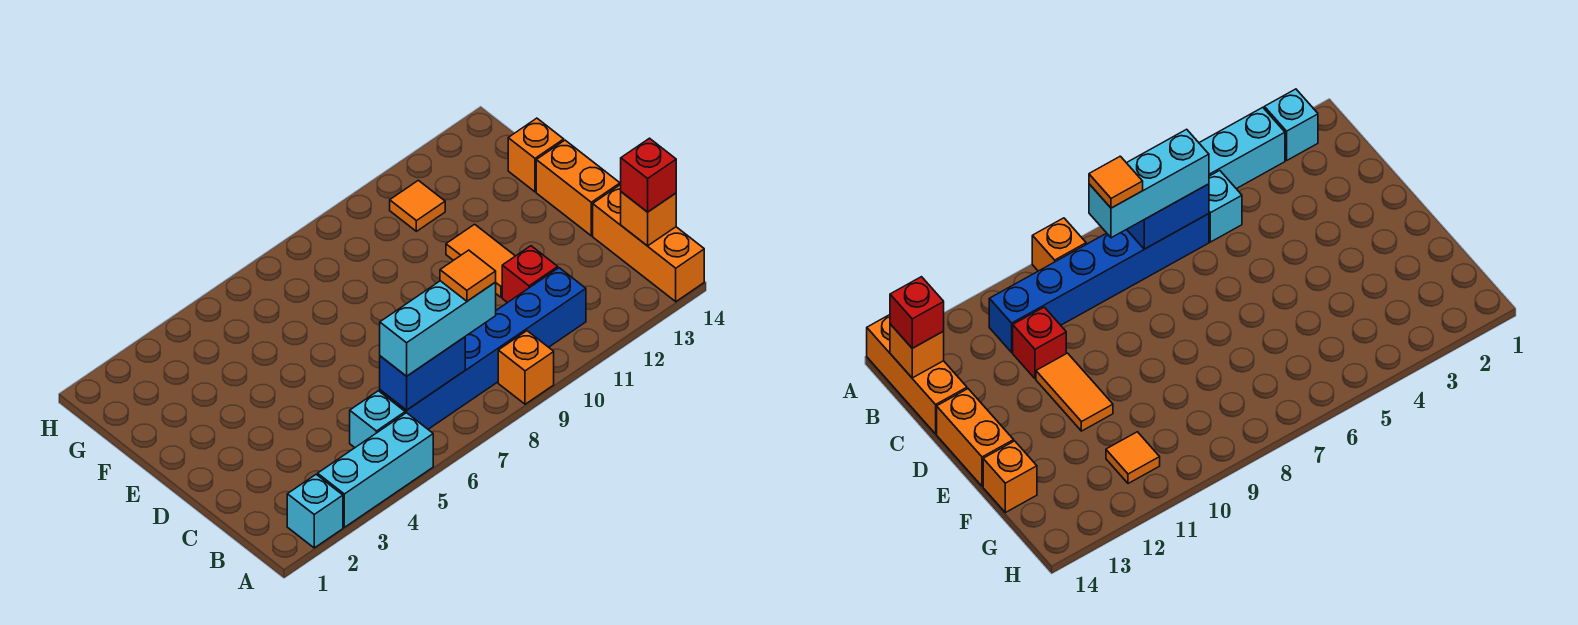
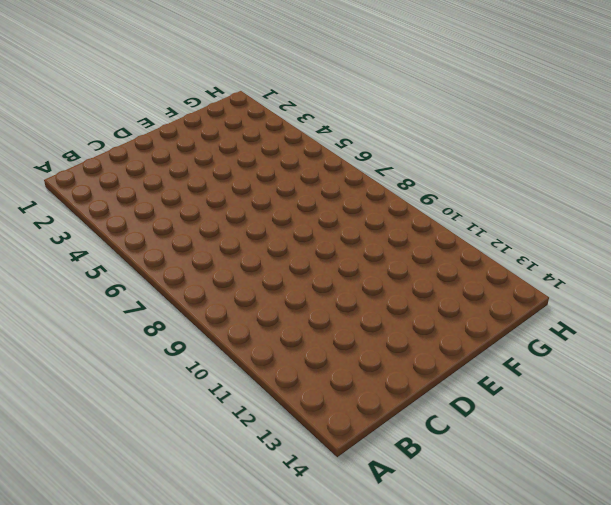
none -> cyan 1x1 brick [287,475,343,548]
none -> cyan 1x3 brick [318,413,433,527]
none -> orange 1x1 brick [498,331,554,404]

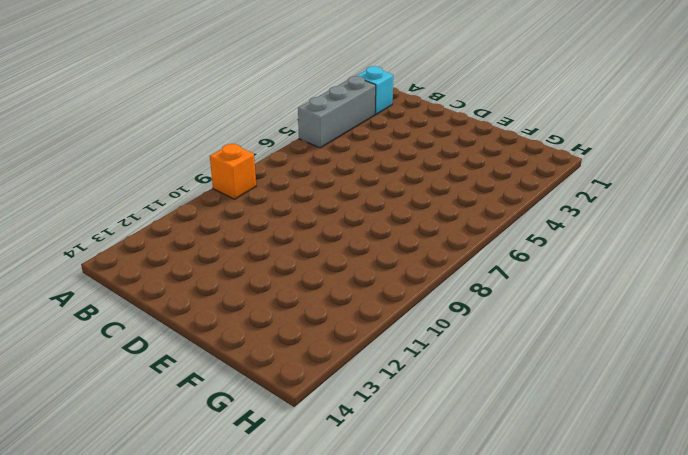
grey 1x3 brick [298,76,376,148] -> cyan 1x3 brick [318,413,433,527]
none -> orange 1x3 brick [593,185,704,302]
none -> cyan 1x1 brick [350,391,405,447]
none -> blue 1x6 brick [380,268,586,429]

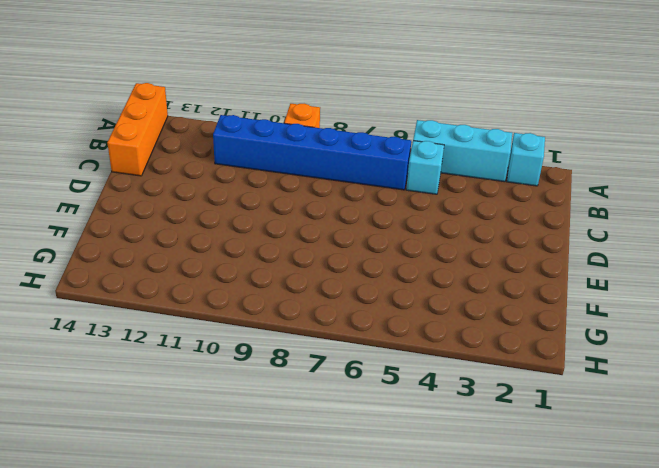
none -> red 1x1 brick [502,246,558,303]
none -> orange 1x2 tile [446,224,515,297]
none -> orange 1x2 brick [536,140,620,236]

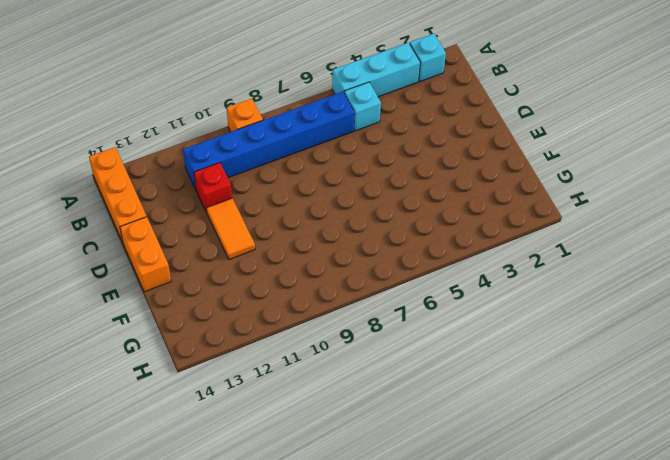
none -> orange 1x1 brick [508,118,564,192]
none -> orange 1x1 tile [390,180,445,231]
none -> blue 1x2 brick [380,337,465,410]

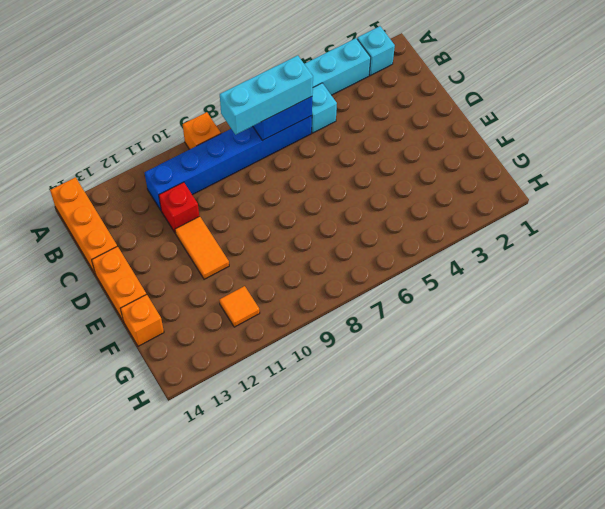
none -> orange 1x1 brick [621,192,676,246]
none -> red 1x1 brick [621,138,676,212]
none -> orange 1x1 tile [440,250,496,301]

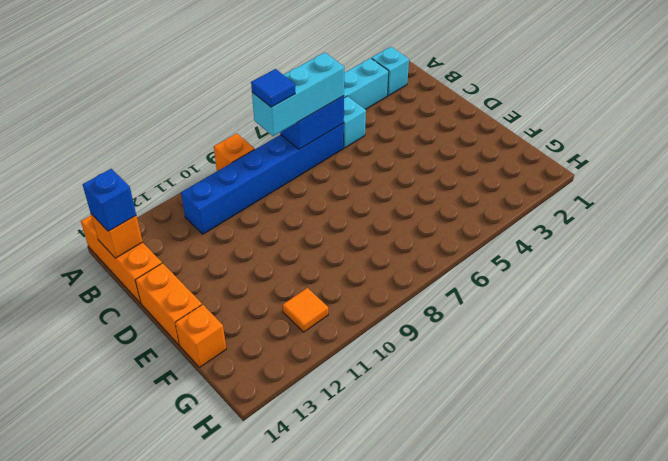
blue 1x1 tile [251,69,295,107] -> orange 1x1 tile [440,250,496,301]
blue 1x1 brick [83,169,136,231] -> red 1x1 brick [621,138,676,212]
none -> red 1x1 brick [502,246,558,303]
none -> orange 1x2 tile [446,224,515,297]

